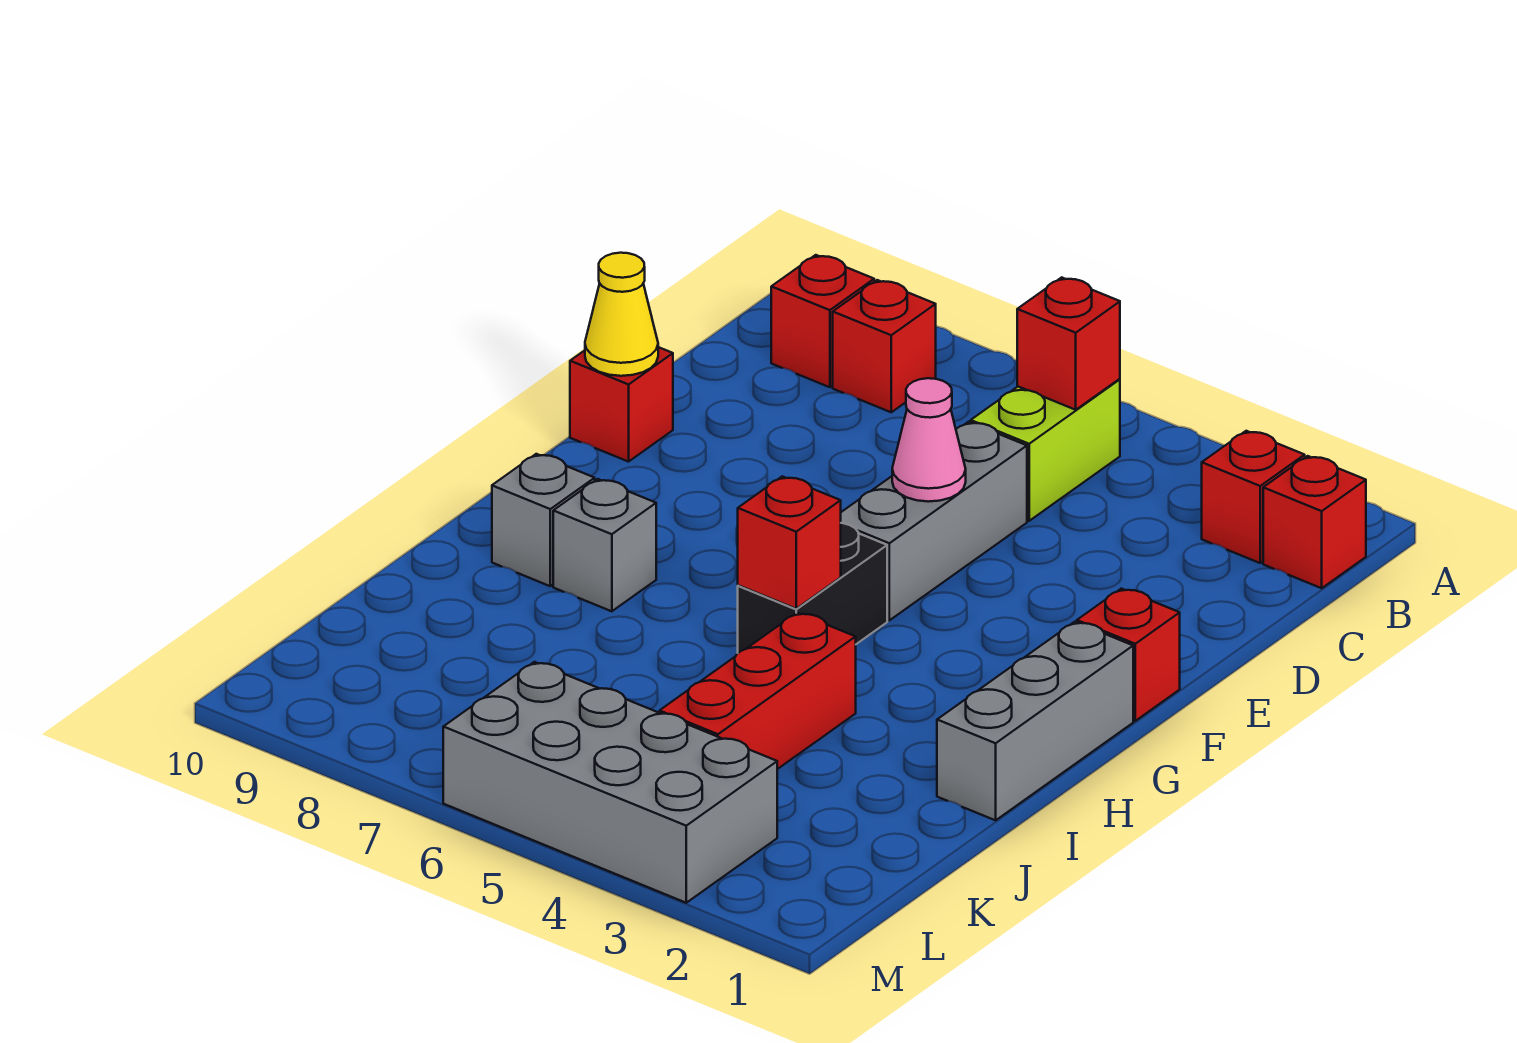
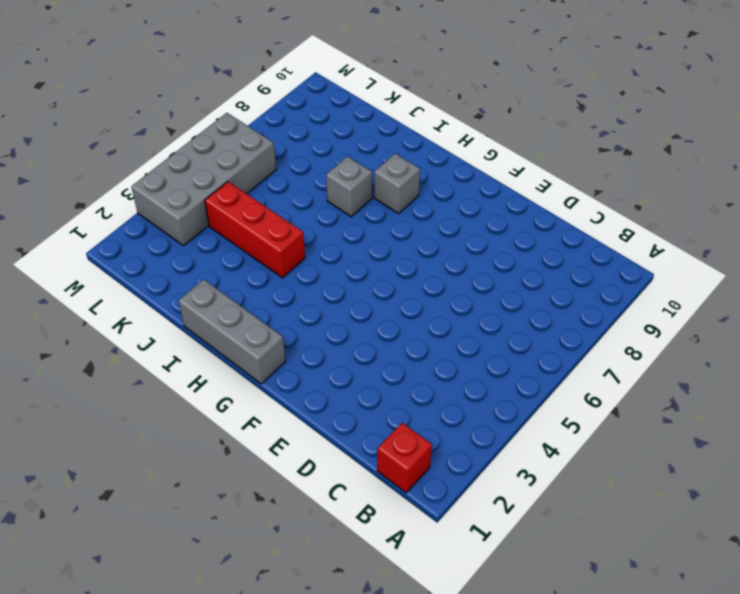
grey 1x1 brick [326,156,372,217] -> grey 1x1 brick moved to [492,454,595,586]
none -> red 1x1 brick [1202,431,1305,563]
none -> lime 1x2 brick [971,379,1120,521]
none -> red 1x1 brick [833,280,936,412]

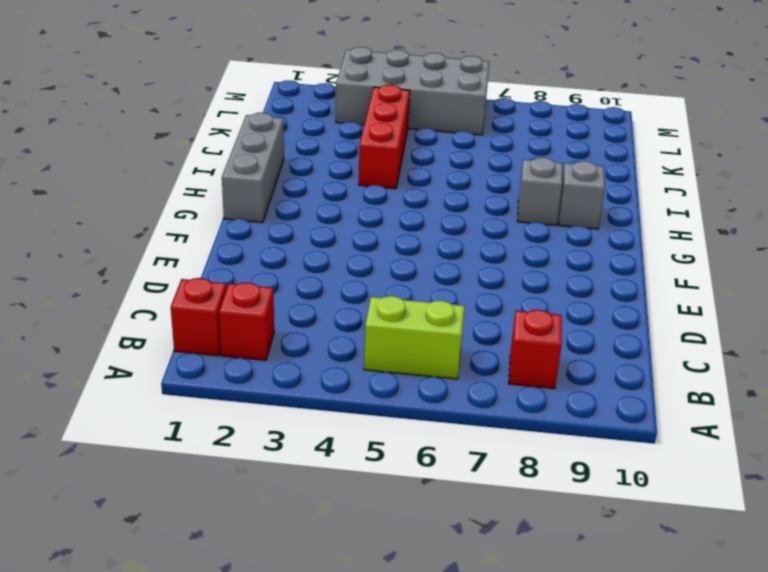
lime 1x2 brick [364,296,465,379] -> lime 1x2 brick turned to [971,379,1120,521]
none -> red 1x1 brick [771,255,874,387]
none -> grey 1x3 brick [841,422,1027,620]
none -> red 1x1 brick [570,347,673,462]

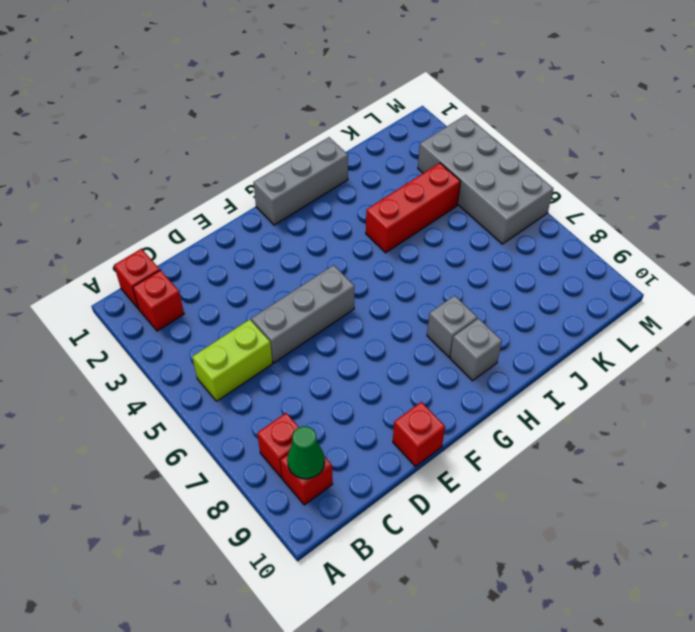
green 1x1 cone [287,426,325,479] -> none
none -> red 1x1 brick [1077,589,1180,721]
none -> black 1x2 brick [738,523,887,653]
none -> red 1x1 brick [1017,277,1120,410]

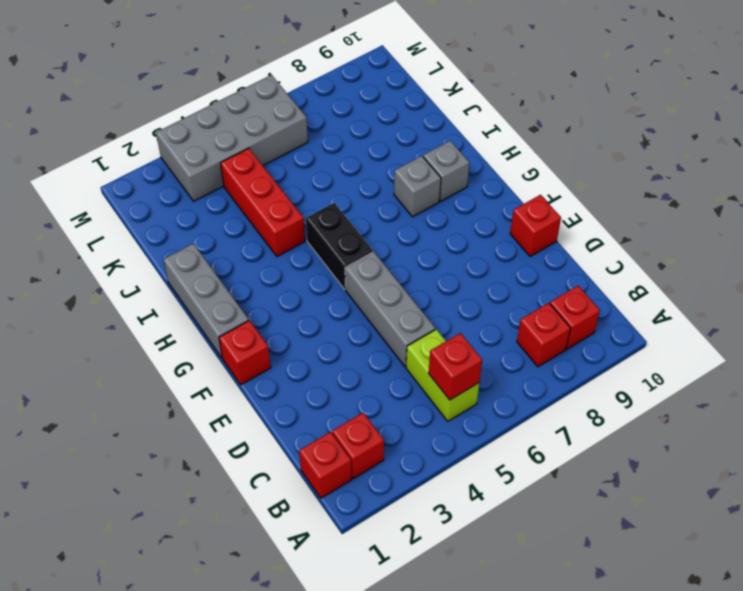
none -> pink 1x1 cone [892,378,966,502]
none -> yellow 1x1 cone [585,253,658,376]
none -> red 1x1 brick [738,476,841,609]

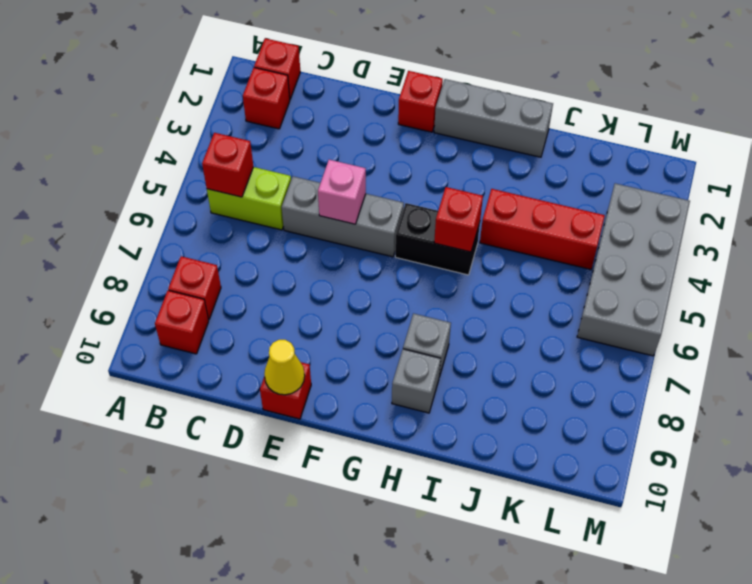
pink 1x1 brick [318,160,366,224] -> pink 1x1 cone [892,378,966,502]

